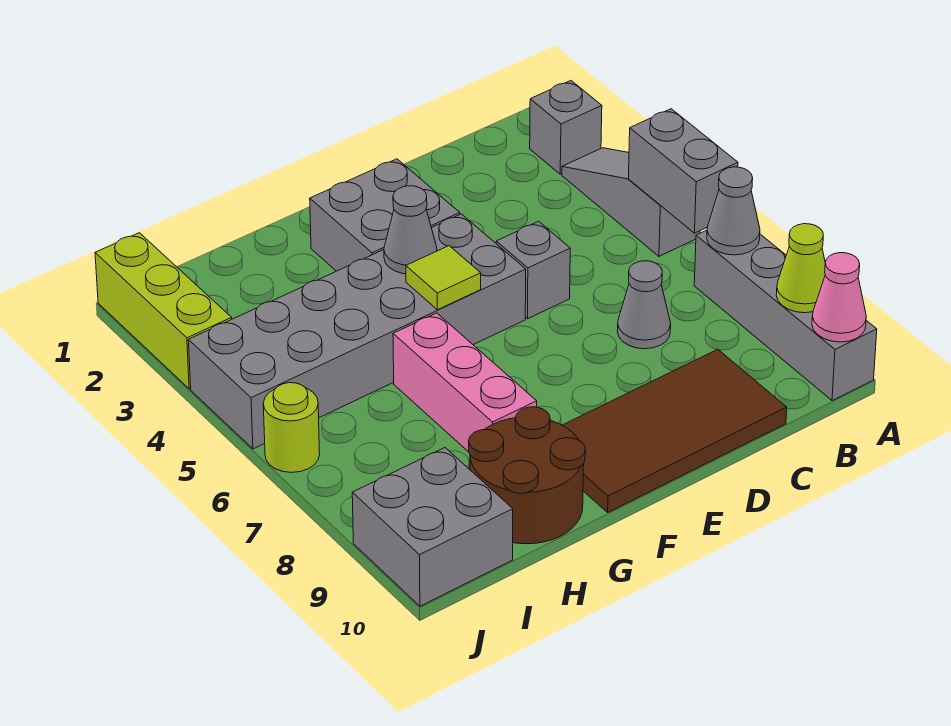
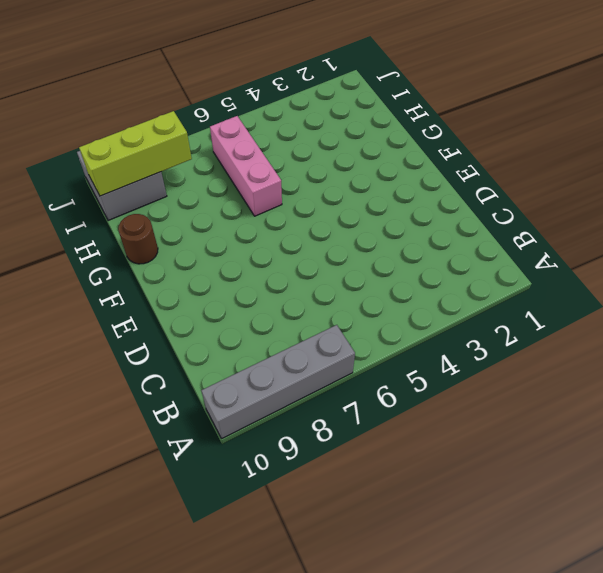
pink 1x3 brick [210,116,282,216] -> pink 1x3 brick turned to [393,313,537,452]
brown 1x1 round brick [118,214,158,264] -> brown 2x2 round brick [469,407,585,544]
lime 1x3 brick [79,111,192,196] -> lime 1x3 brick moved to [95,233,232,389]
none -> grey 1x1 brick [530,81,602,174]
none -> grey 1x3 slope [562,148,700,256]
none -> grey 1x1 cone [617,261,671,349]

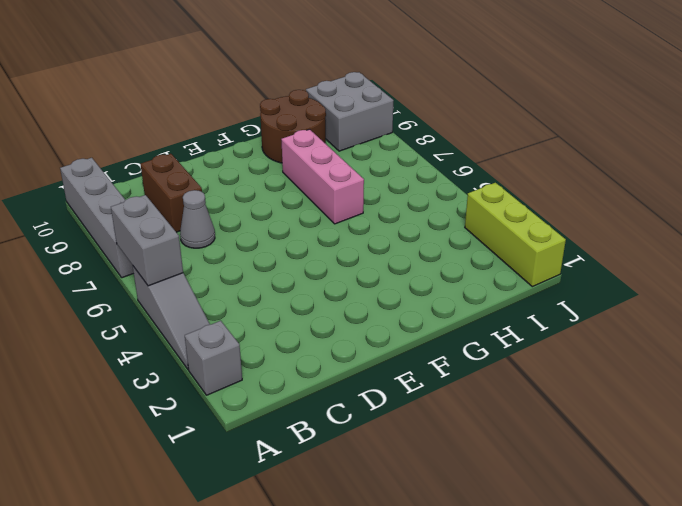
brown 1x2 brick [141,154,202,232] -> brown 2x4 tile [562,349,787,512]
none -> grey 1x1 brick [496,221,570,319]
none -> grey 2x2 brick [310,159,460,271]
none -> grey 2x6 brick [188,214,526,449]

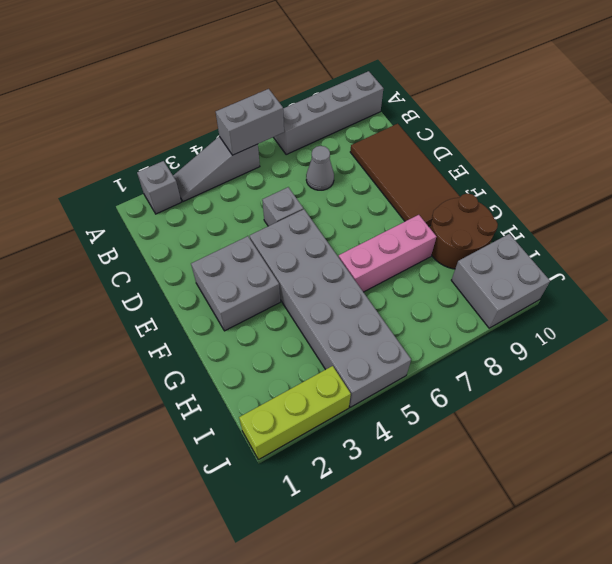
none -> lime 1x1 round brick [263,383,320,472]
none -> grey 1x1 cone [707,167,760,255]
none -> lime 1x1 cone [776,224,825,313]

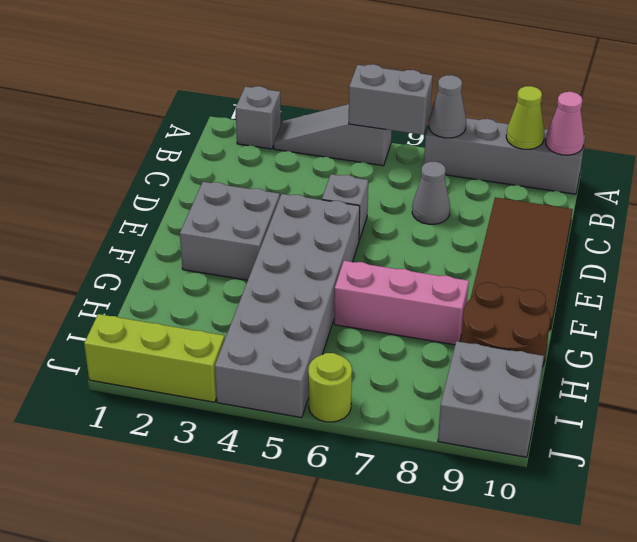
none -> grey 1x1 cone [384,186,437,274]
none -> lime 1x1 tile [406,246,481,310]

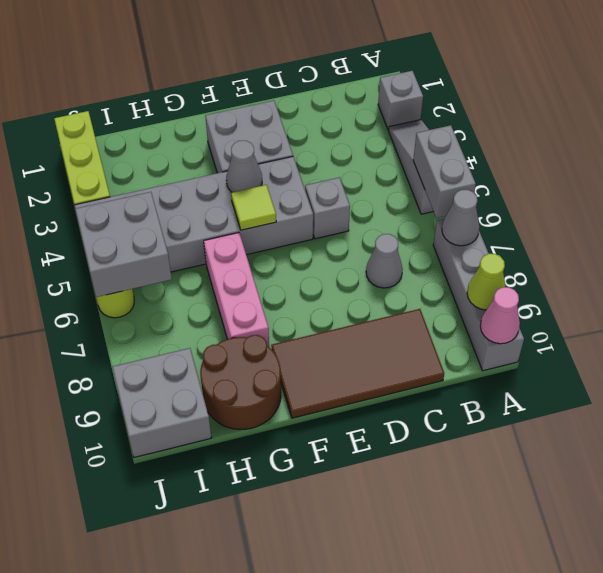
grey 2x2 brick [75,192,172,297] -> none

